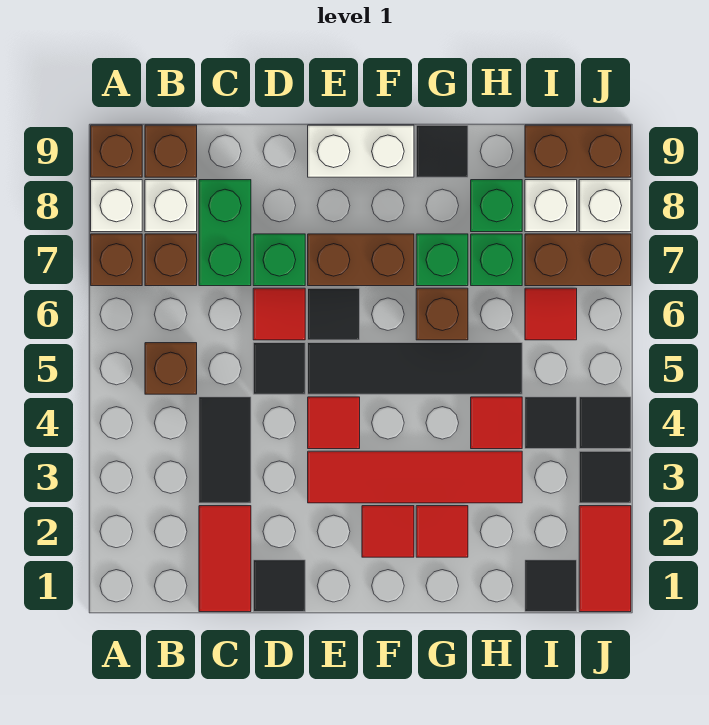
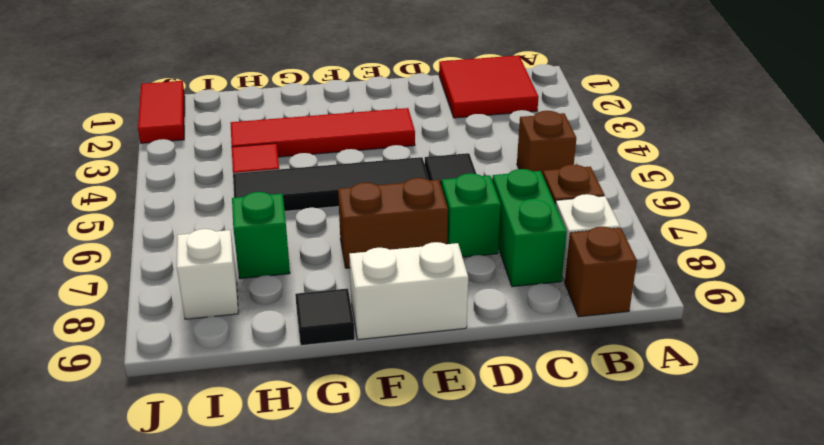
red 2x2 tile [439,55,538,118] -> red 1x2 tile [199,506,251,612]
none -> brown 1x1 brick [91,234,142,286]
none -> white 1x1 brick [91,180,142,232]
none -> brown 1x1 brick [91,125,142,177]
none -> black 1x2 tile [199,397,251,503]

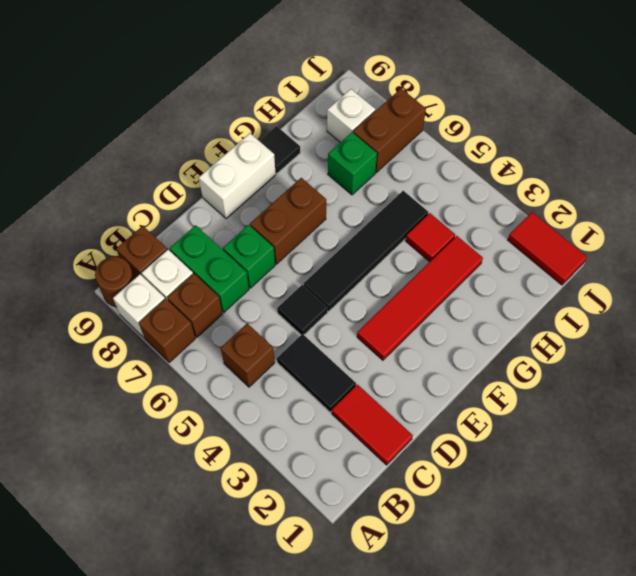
brown 1x1 round brick [95,257,135,307] -> brown 1x1 brick [91,125,142,177]
none -> black 1x1 tile [253,560,305,612]
none -> red 1x1 tile [253,288,305,340]
none -> red 1x1 tile [308,397,360,449]
none -> black 1x1 tile [308,288,360,340]

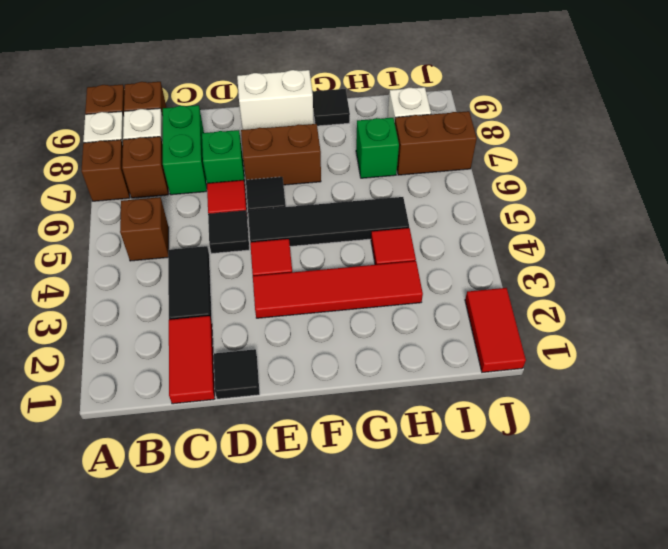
none -> red 1x1 tile [362,506,414,557]
none -> red 1x1 tile [416,506,468,557]
none -> brown 1x1 brick [416,288,468,340]
none -> green 1x1 brick [416,234,468,286]

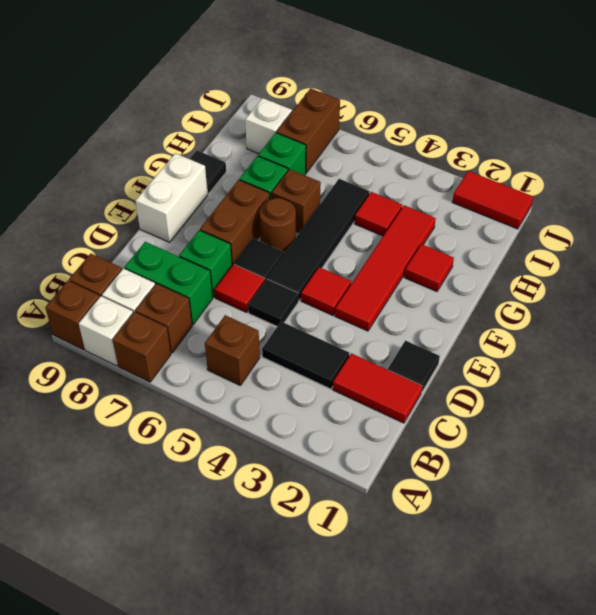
brown 1x1 round brick [260,198,296,254] -> none
none -> red 1x1 tile [362,506,414,557]
none -> green 1x1 brick [471,180,522,232]
none -> black 1x1 tile [525,560,577,612]
none -> black 1x1 tile [525,397,577,449]

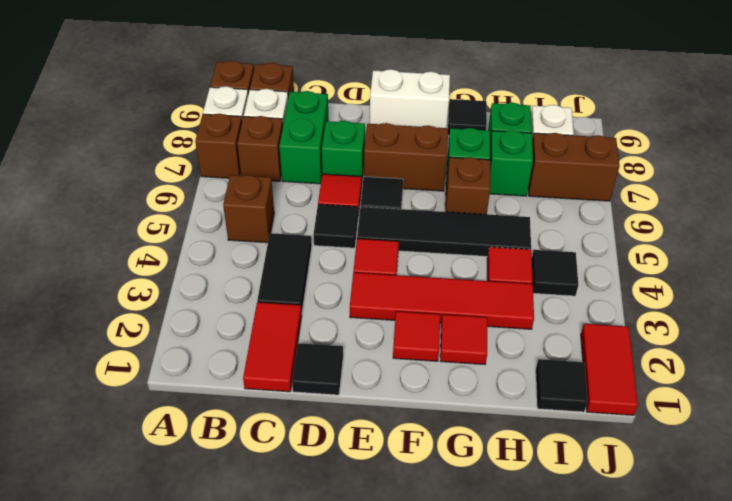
none -> red 1x1 tile [525,288,577,340]
none -> brown 1x2 brick [525,125,631,177]
none -> black 1x1 tile [579,451,631,503]
none -> black 1x1 tile [579,397,631,449]

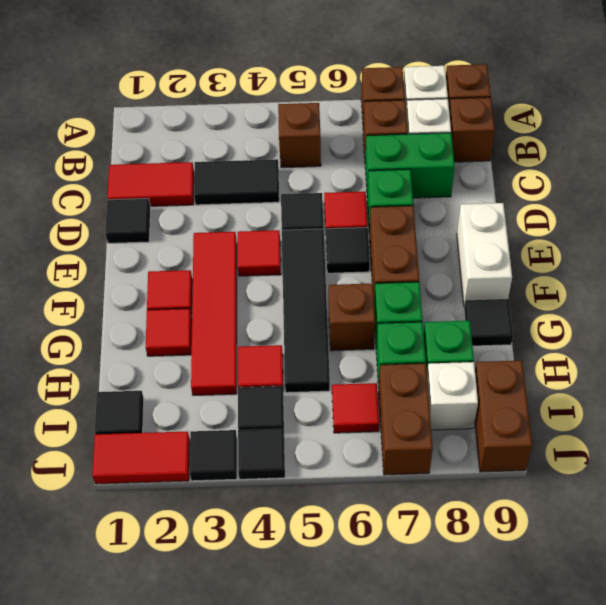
none -> white 1x1 brick [579,180,631,232]

